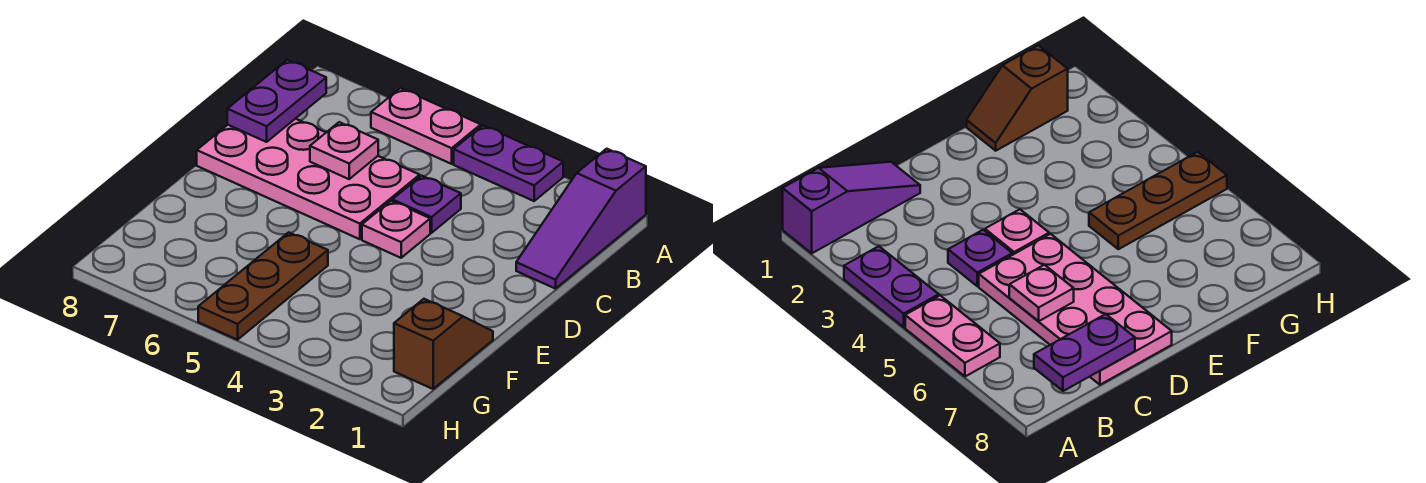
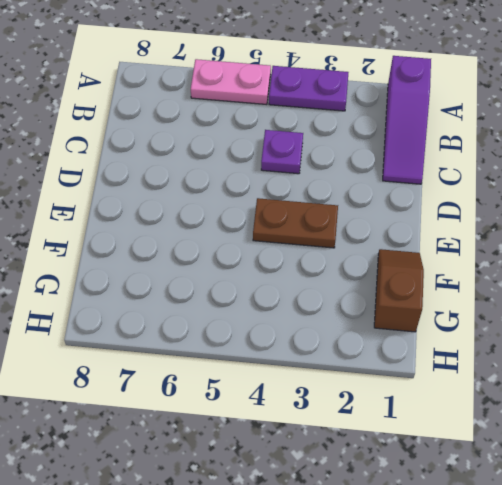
brown 1x2 plate [253,198,338,248] -> none
none -> pink 2x4 plate [197,119,420,239]
none -> pink 1x1 plate [362,201,430,258]

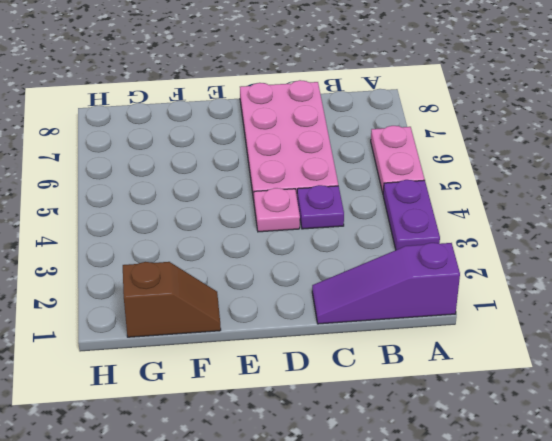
none -> brown 1x3 plate [198,232,328,340]
none -> purple 1x2 plate [227,60,326,142]

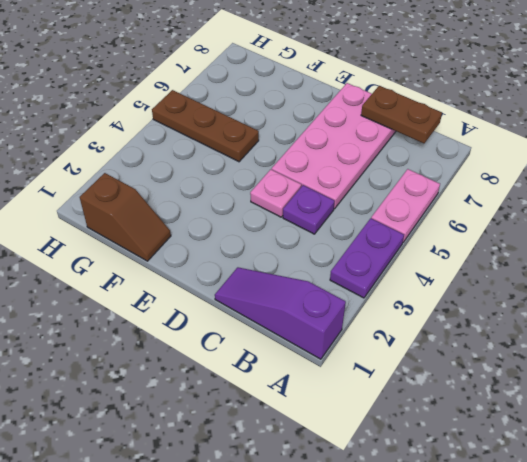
brown 1x2 plate [361,86,442,143] -> purple 1x2 plate [227,60,326,142]
none -> pink 1x1 plate [310,122,378,179]

